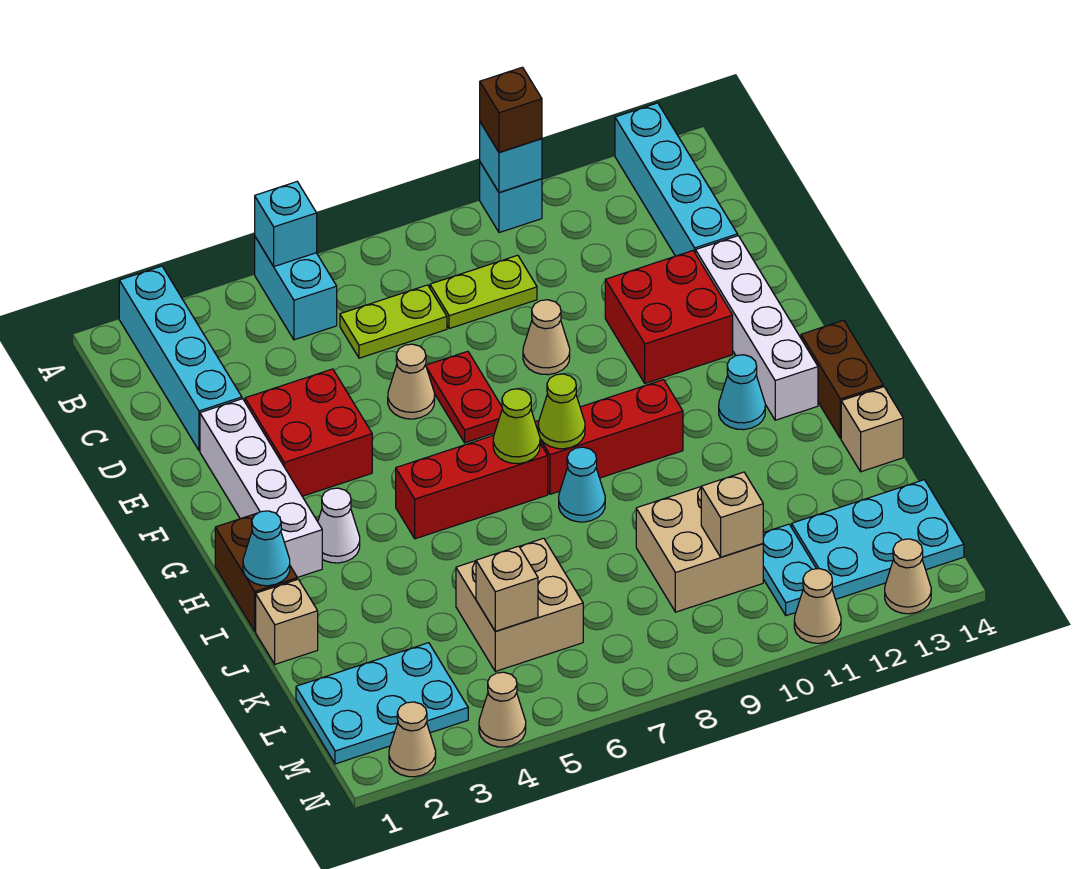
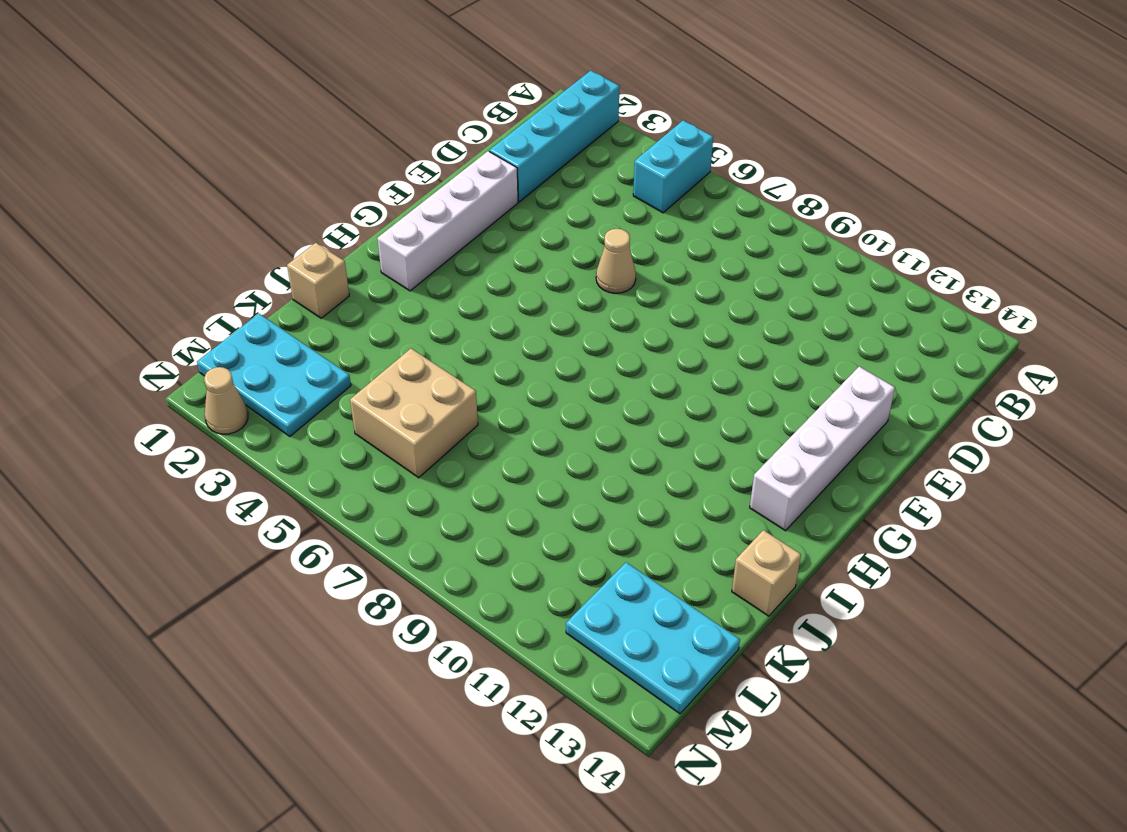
none -> cyan 1x1 brick [480,162,542,233]
none -> cyan 1x4 brick [615,103,738,256]
none -> lime 1x2 plate [340,285,447,358]
none -> lime 1x2 plate [430,255,537,329]

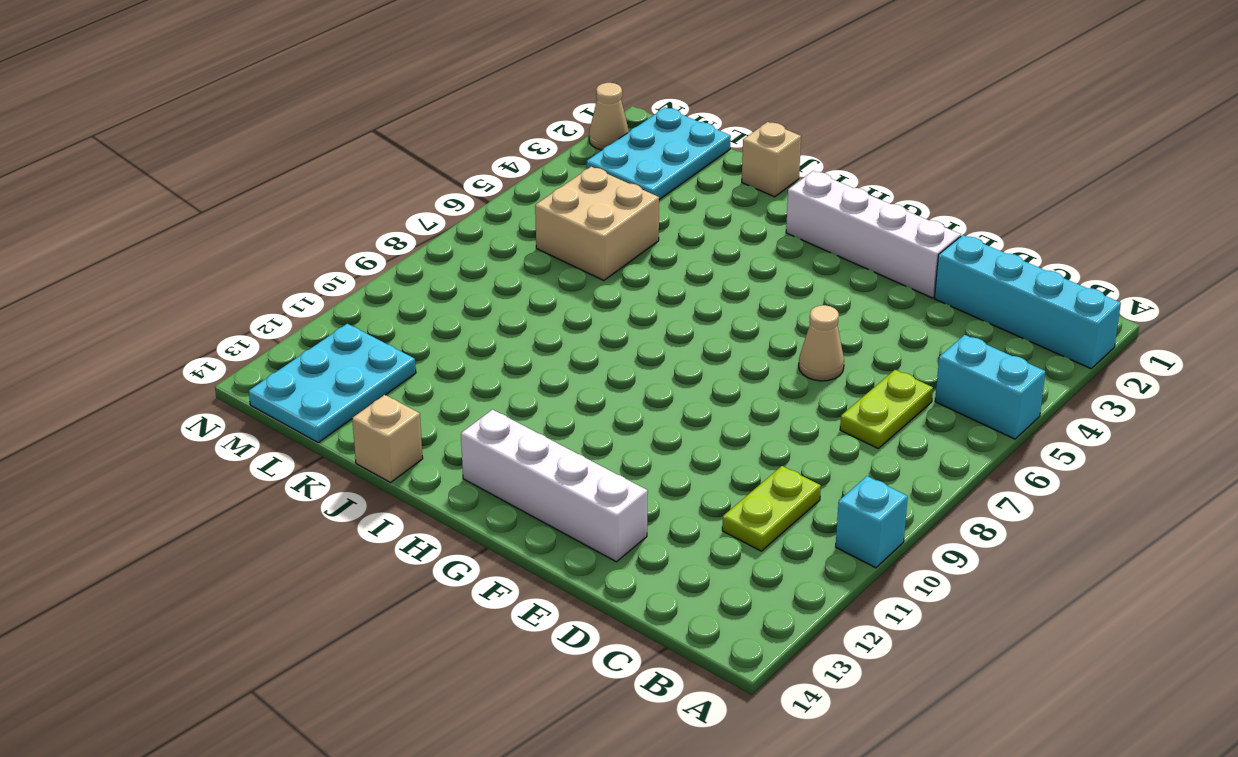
lime 1x2 plate [722,466,821,551] -> lime 1x2 plate moved to [430,255,537,329]
none -> cyan 1x4 brick [615,103,738,256]
none -> red 2x2 brick [245,369,372,496]
none -> red 1x2 plate [426,351,502,443]
none -> tan 1x1 cone [523,300,570,375]

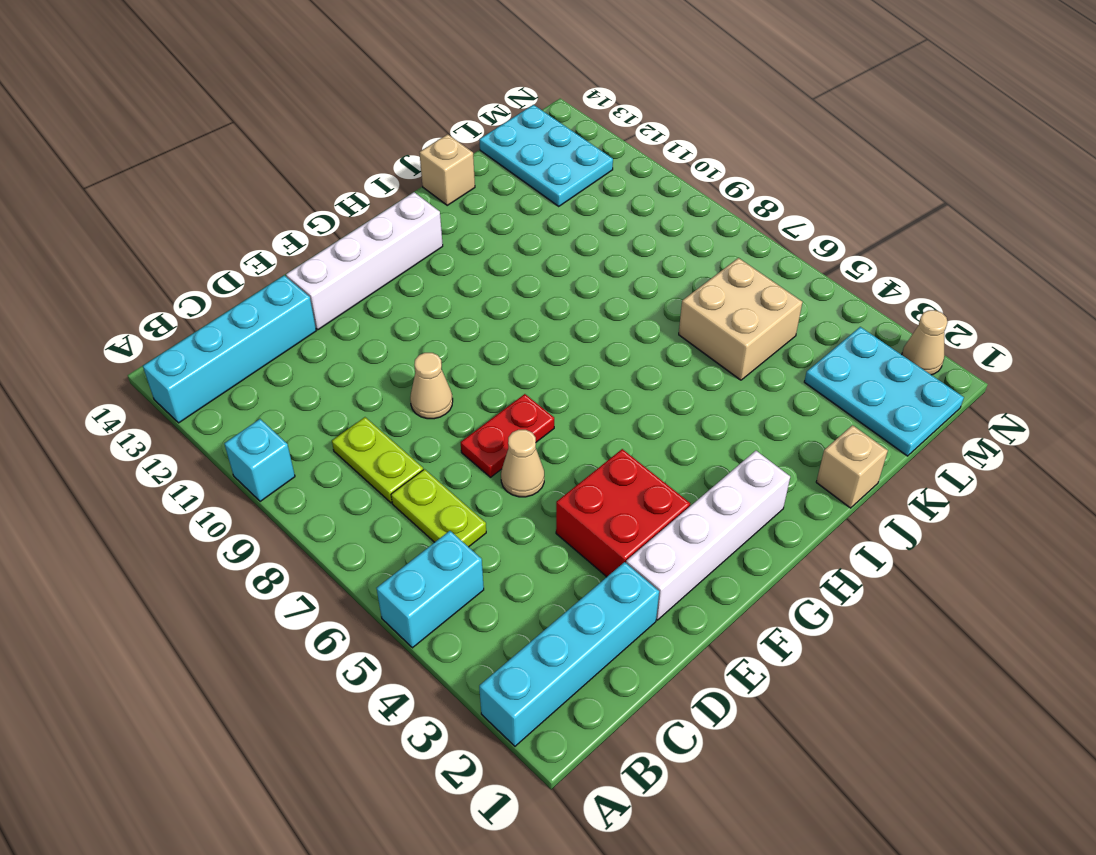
none -> red 2x2 brick [605,251,733,383]
none -> brown 1x2 brick [215,513,297,631]
none -> white 1x1 cone [318,488,360,563]
none -> red 1x3 brick [396,435,548,539]

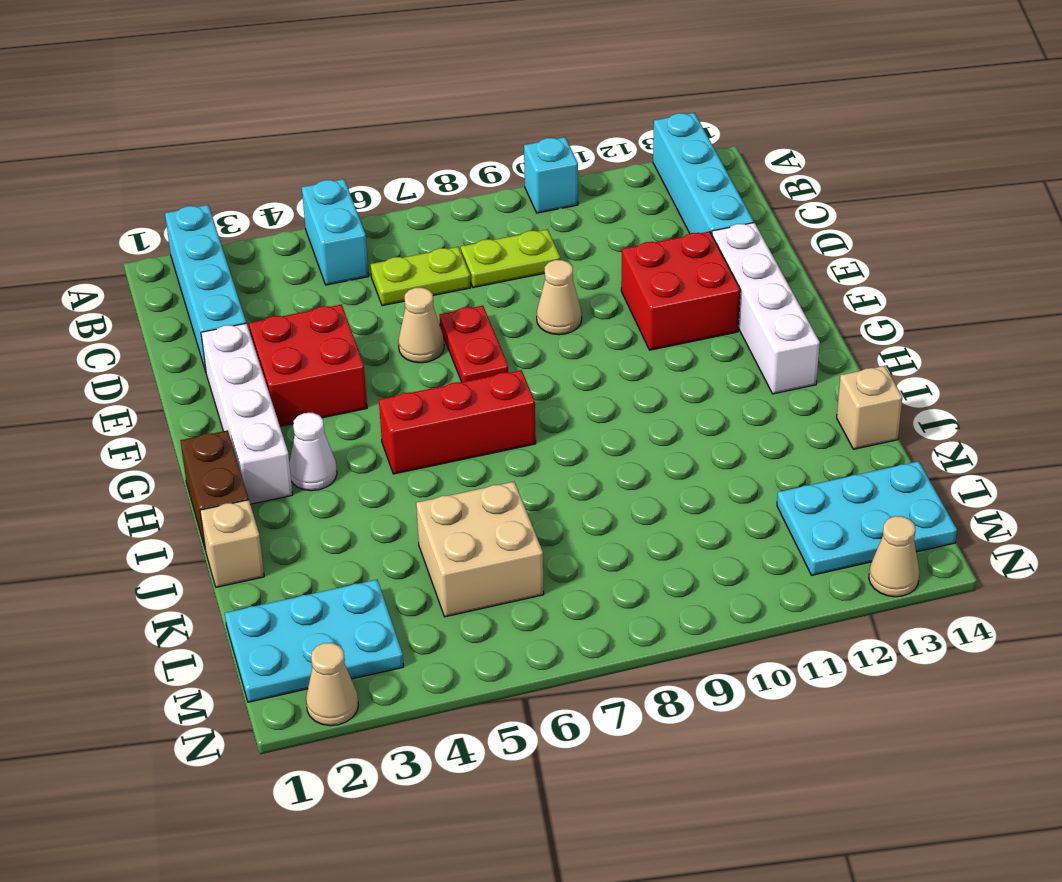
none -> red 1x3 brick [535,380,683,494]
none -> cyan 1x1 cone [719,355,765,430]
none -> brown 1x2 brick [801,320,883,439]
none -> cyan 1x1 cone [559,447,605,522]

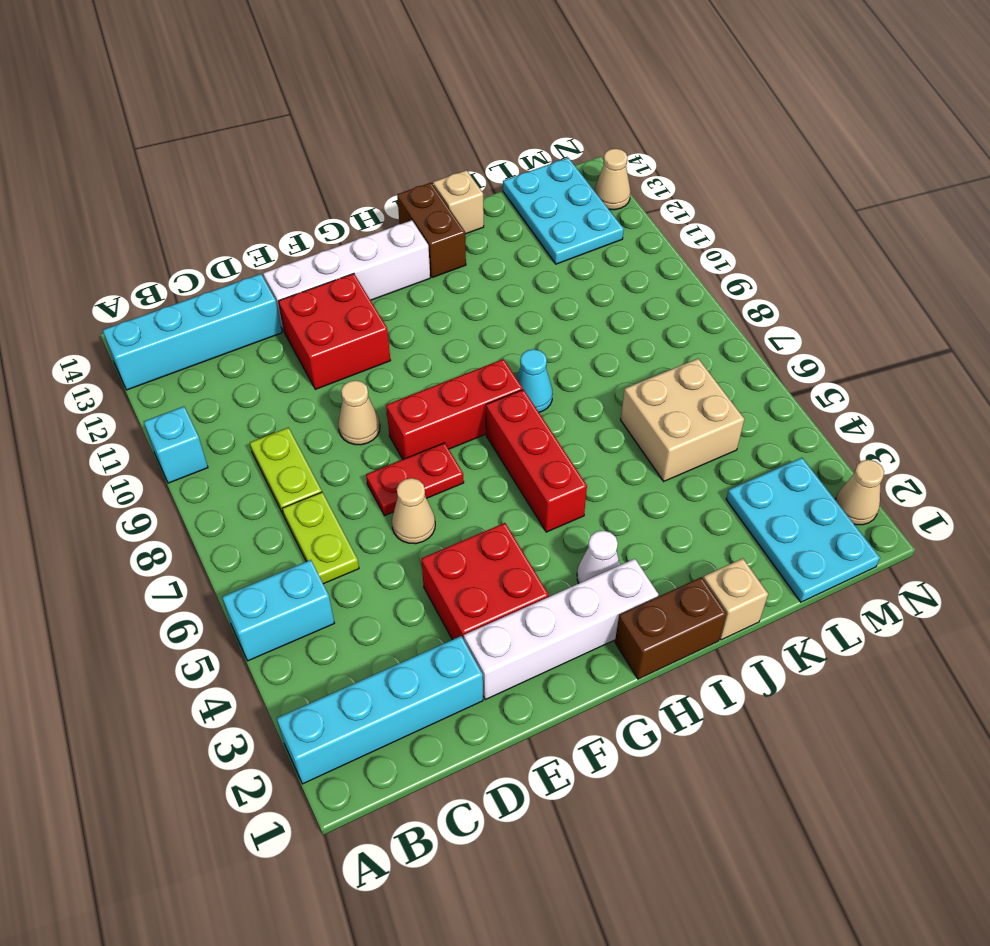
red 1x3 brick [386,359,523,459] -> red 1x3 brick turned to [535,380,683,494]
brown 1x2 brick [397,183,466,278] -> brown 1x2 brick turned to [801,320,883,439]
none -> cyan 1x1 cone [719,355,765,430]
none -> tan 2x2 brick [636,487,763,612]
none -> cyan 1x2 plate [763,524,816,616]
none -> tan 1x1 cone [479,672,526,747]

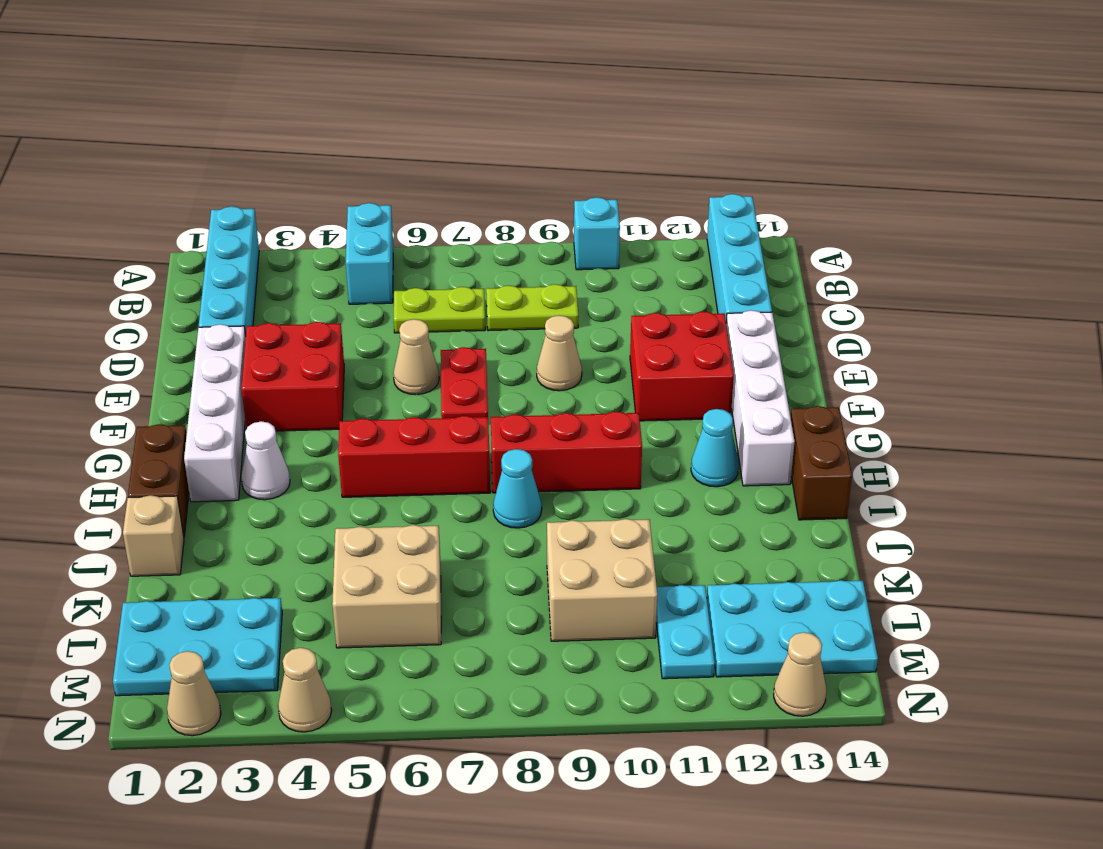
none -> tan 1x1 brick [841,387,903,472]
none -> tan 1x1 cone [794,569,841,643]
none -> cyan 1x1 brick [255,182,317,266]
none -> cyan 1x1 brick [480,122,542,192]

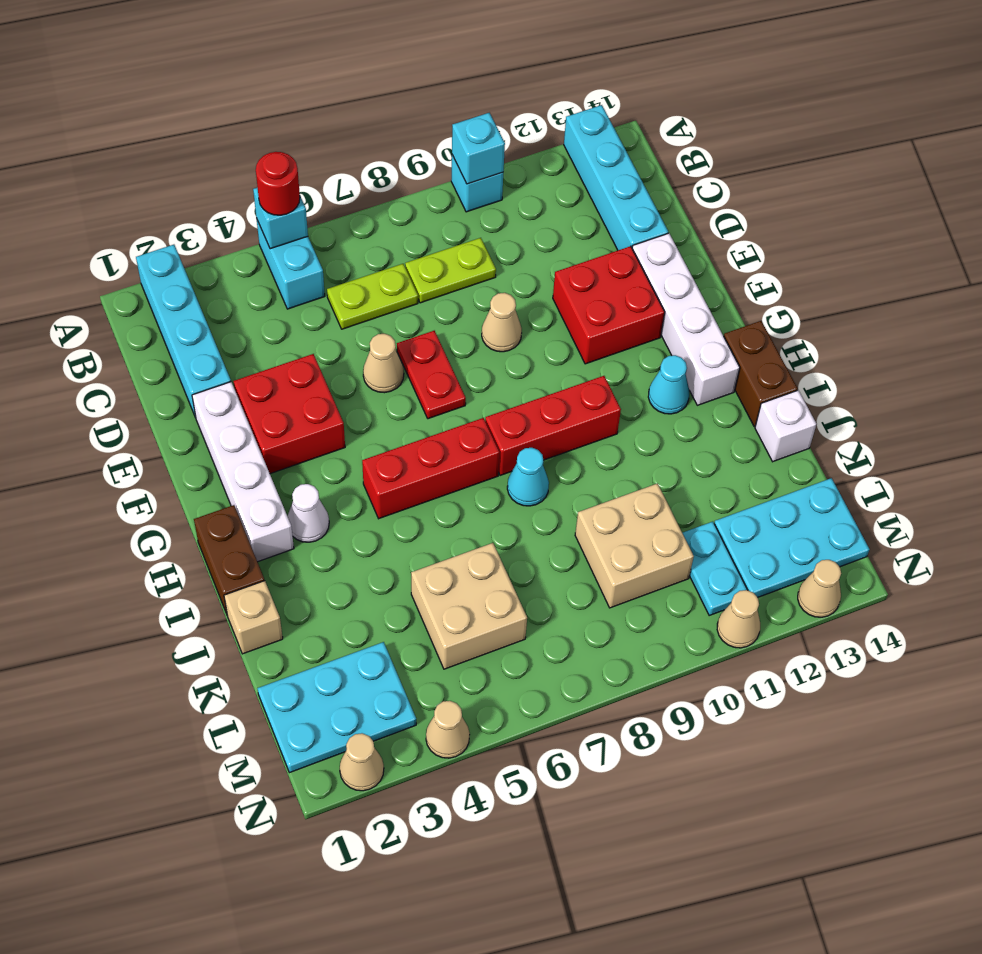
red 1x1 round brick [256,152,300,215] -> none
white 1x1 brick [755,390,816,462] -> tan 1x1 brick [841,387,903,472]
none -> lime 1x1 cone [493,389,540,464]
none -> lime 1x1 cone [538,374,585,449]
none -> cyan 1x1 cone [243,511,290,586]
none -> tan 1x1 brick [476,546,538,631]

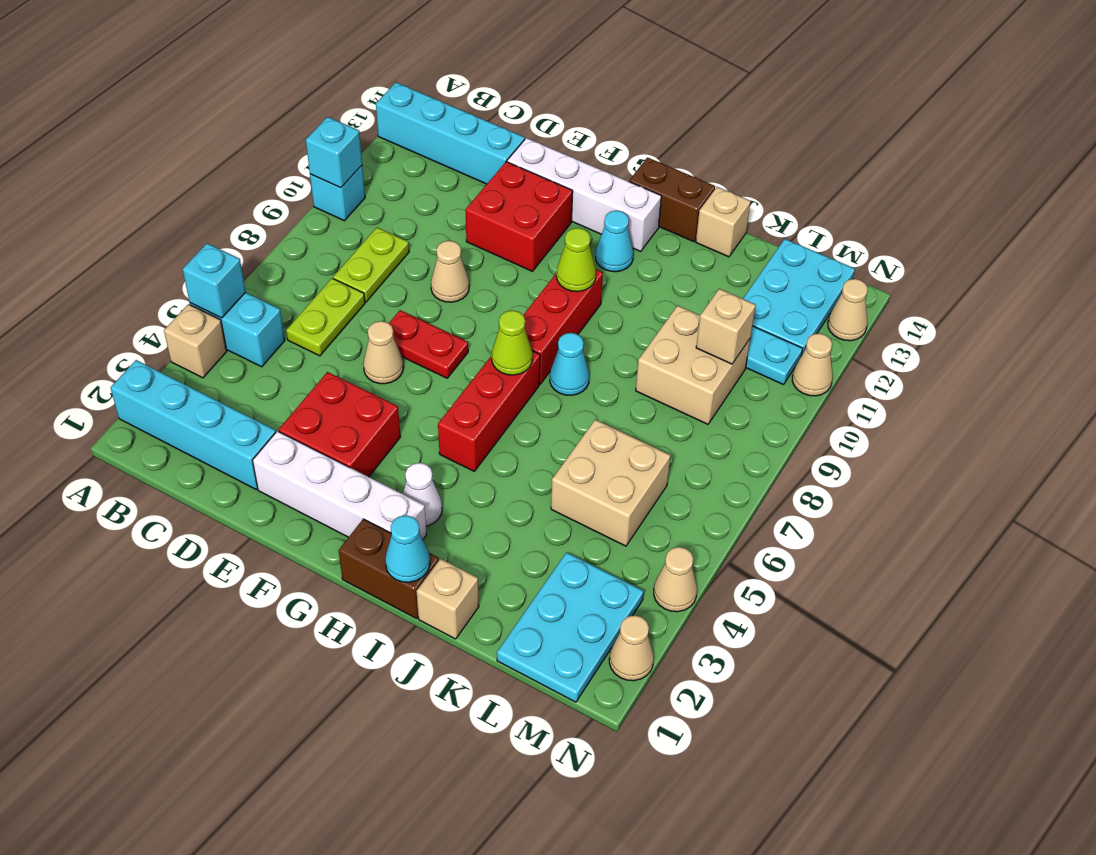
tan 1x1 brick [164,304,227,378] -> tan 1x1 brick moved to [476,546,538,631]
lime 1x1 cone [557,228,596,292] -> lime 1x1 cone moved to [538,374,585,449]
none -> brown 1x1 brick [480,67,542,152]

